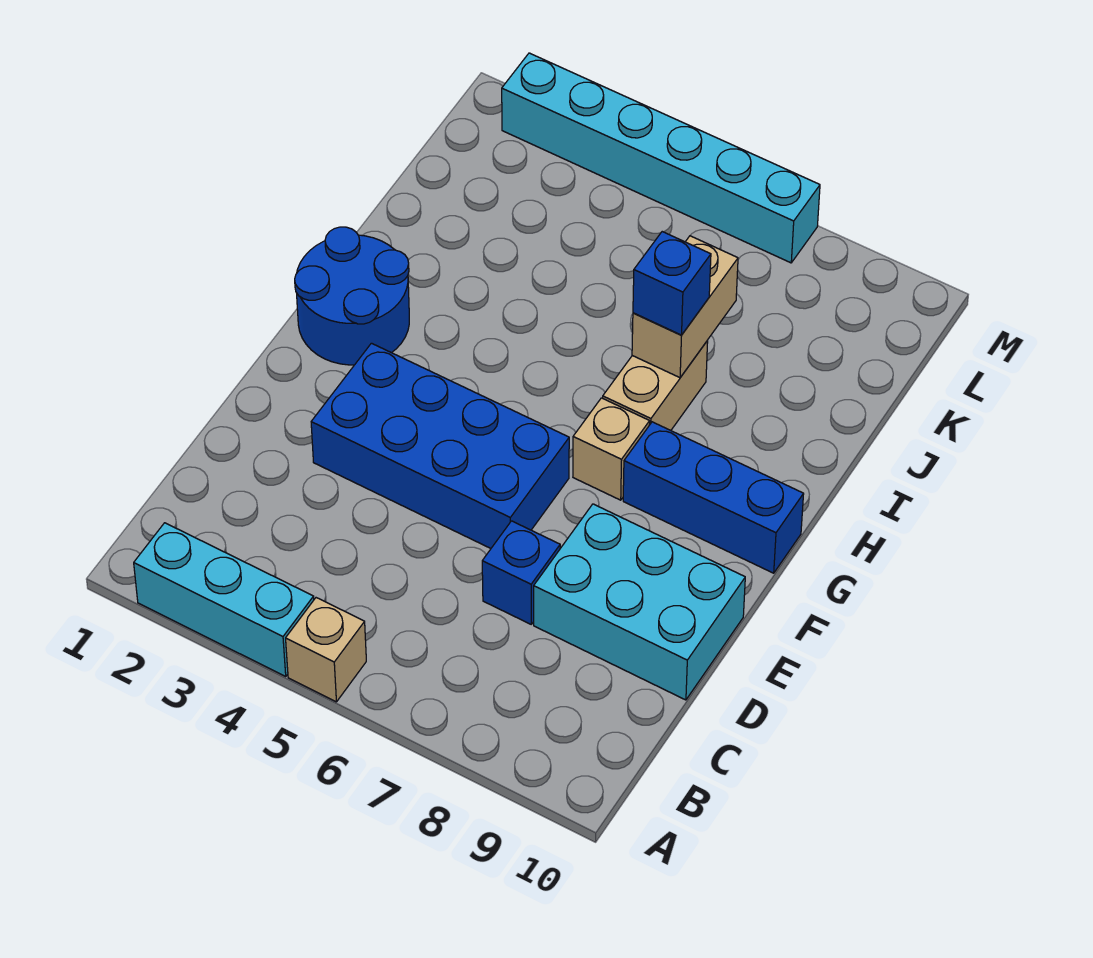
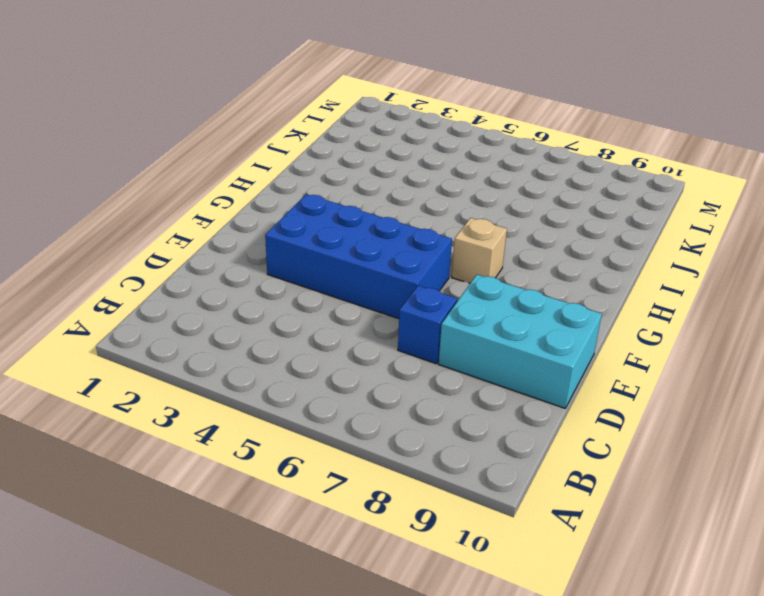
none -> cyan 1x3 brick [134,523,314,676]
none -> tan 1x1 brick [286,598,366,702]
none -> blue 2x2 round brick [295,227,409,365]

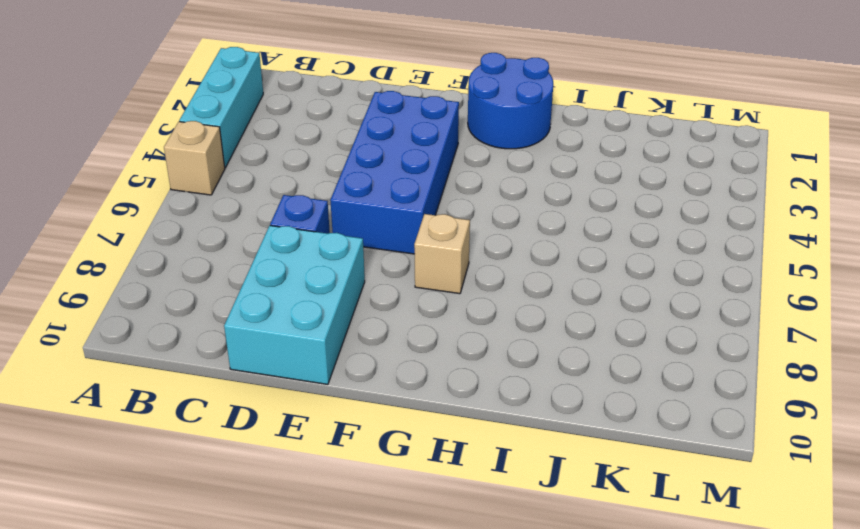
none -> blue 1x3 brick [623,422,804,573]
none -> tan 1x2 brick [603,341,708,430]
none -> cyan 1x6 brick [502,53,820,263]

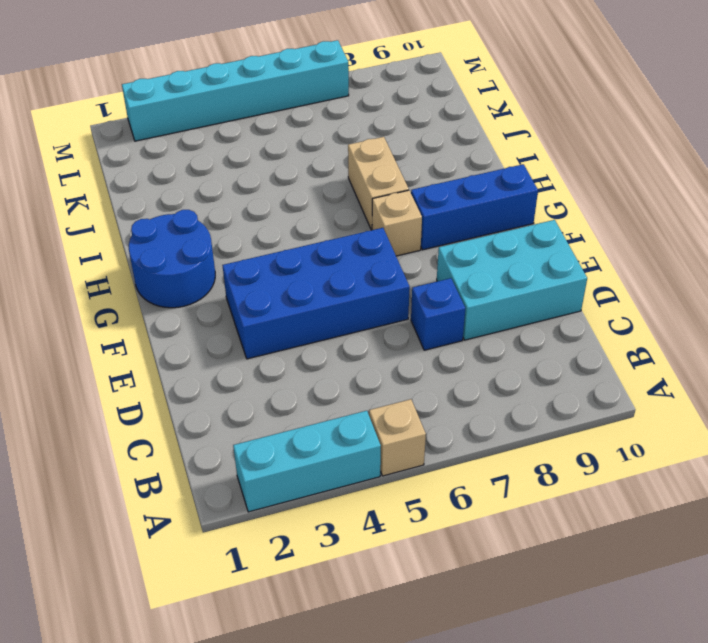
none -> tan 1x2 brick [632,236,738,378]
none -> blue 1x1 brick [633,232,711,335]

